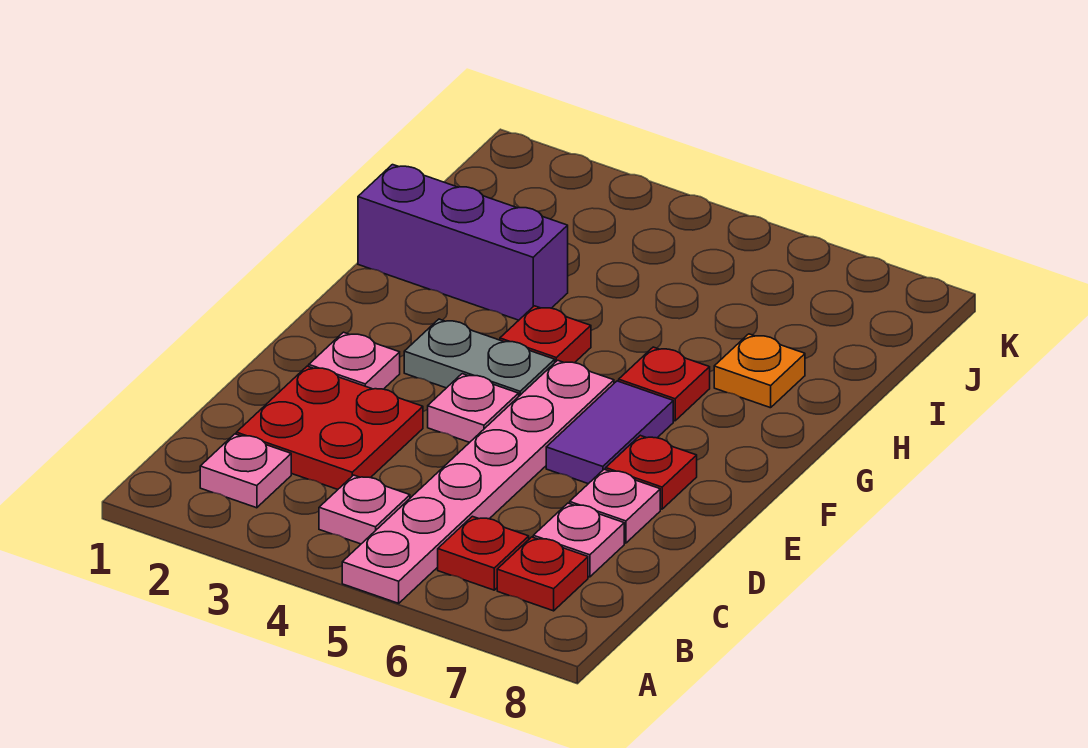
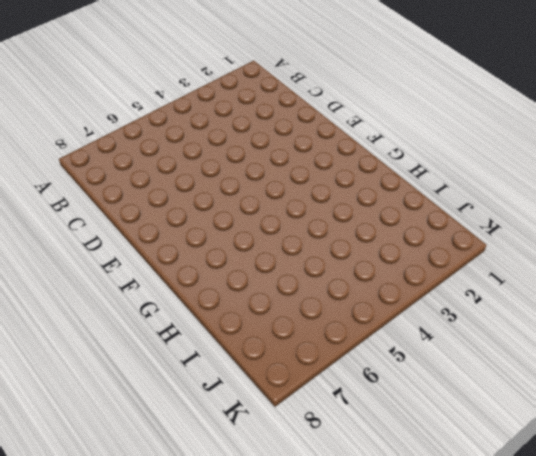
none -> pink 1x6 plate [342,360,614,603]
none -> pink 1x1 plate [200,434,291,508]
none -> pink 1x1 plate [319,475,410,544]

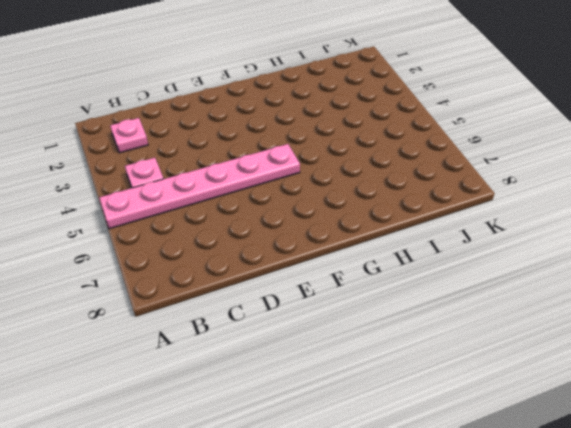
none -> red 1x1 plate [438,516,529,590]
none -> red 1x1 plate [497,537,588,611]
none -> red 2x2 plate [236,366,423,489]

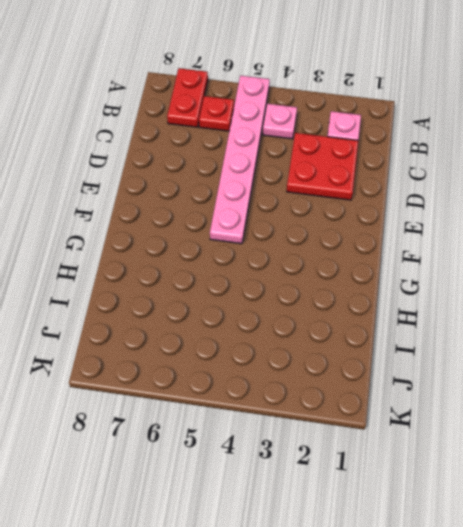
red 1x2 plate [167,68,208,127] -> red 1x1 plate [497,537,588,611]
none -> pink 1x1 plate [533,503,624,577]
none -> pink 1x1 plate [570,469,660,543]
none -> pink 1x1 plate [309,332,400,389]

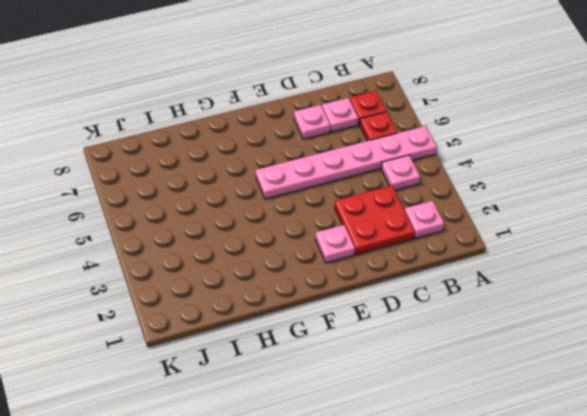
none -> pink 1x1 plate [428,374,519,442]
none -> purple 1x2 tile [546,381,673,484]
none -> red 1x1 plate [606,435,697,509]

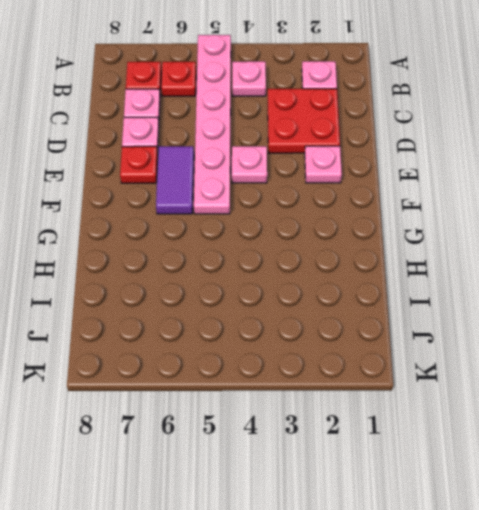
none -> grey 1x2 plate [404,319,555,396]
none -> red 1x1 plate [500,306,591,363]
none -> red 1x1 plate [619,347,710,421]

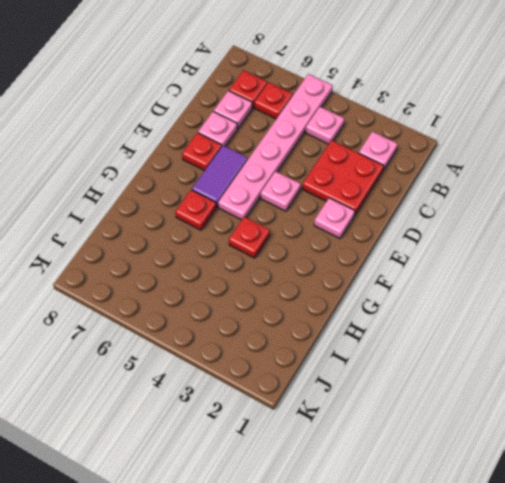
none -> grey 1x2 plate [404,319,555,396]
none -> purple 1x3 brick [358,165,568,320]
none -> orange 1x1 plate [714,334,805,408]

